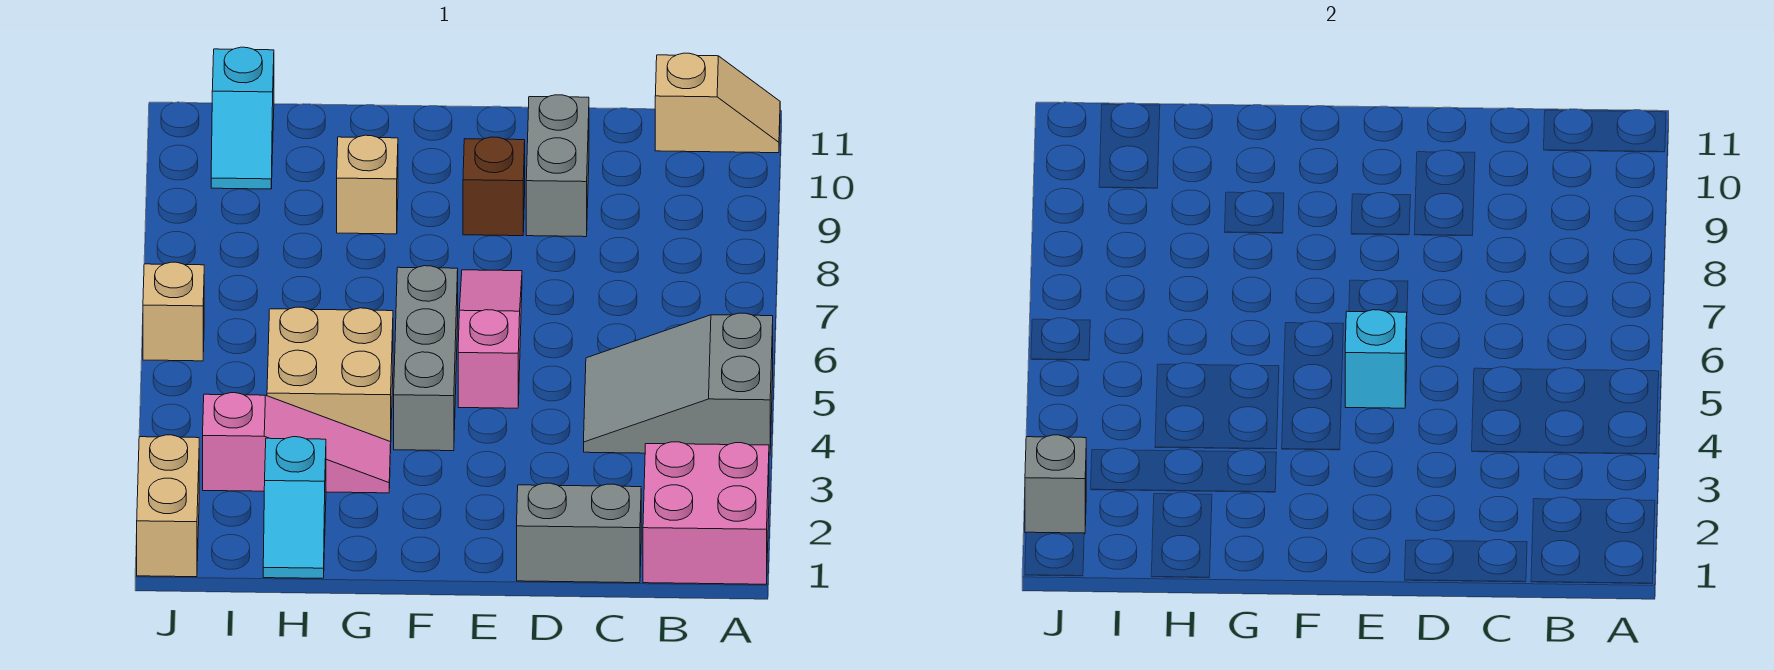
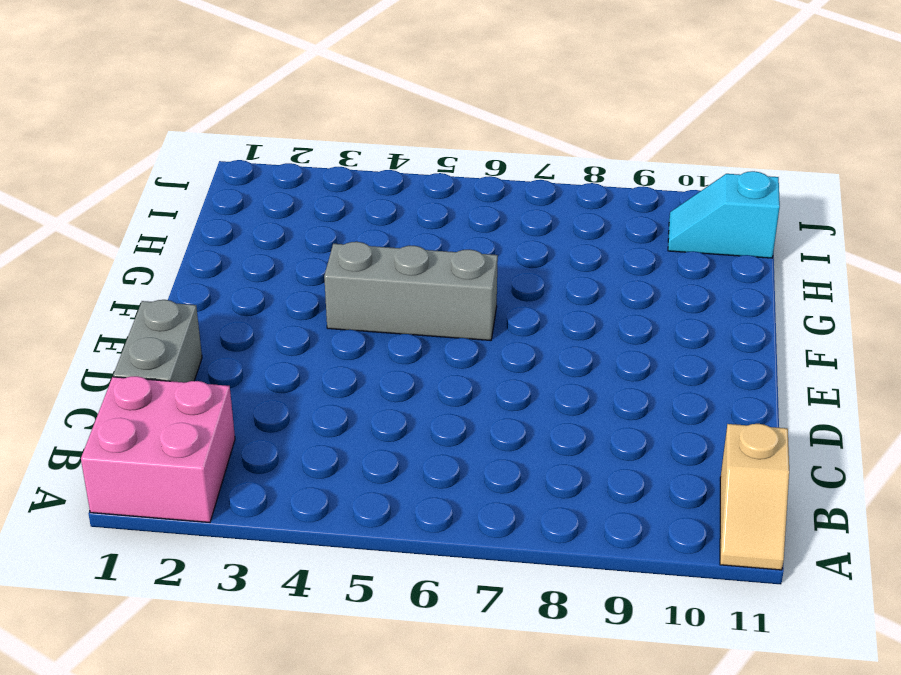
none -> grey 2x3 slope [584,313,773,455]
none -> grey 1x2 brick [526,95,589,237]
none -> pink 1x3 slope [458,270,522,408]

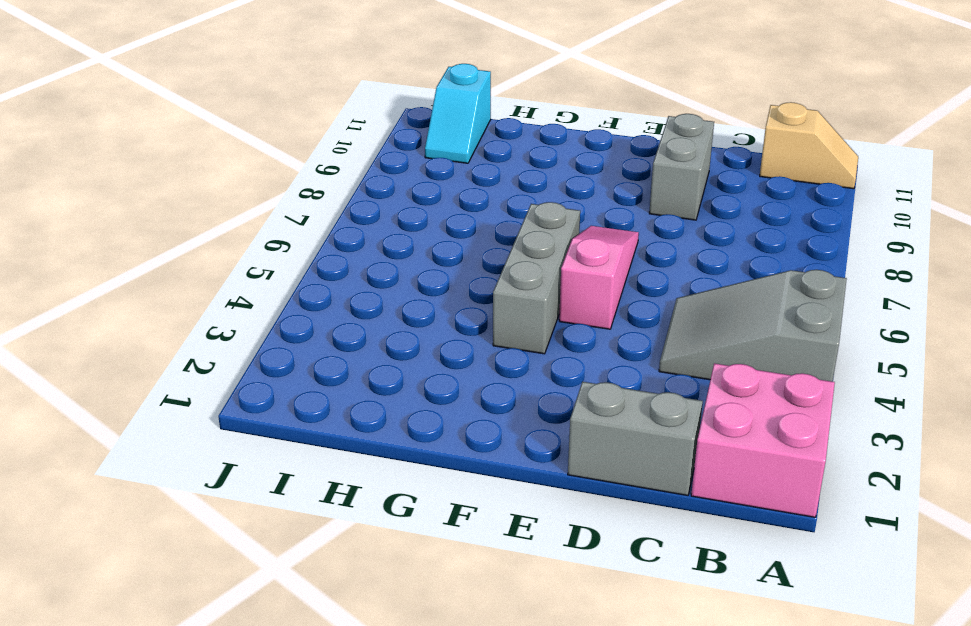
none -> brown 1x1 brick [463,137,525,236]
none -> pink 1x3 slope [203,393,391,493]
none -> tan 2x2 brick [267,307,393,442]

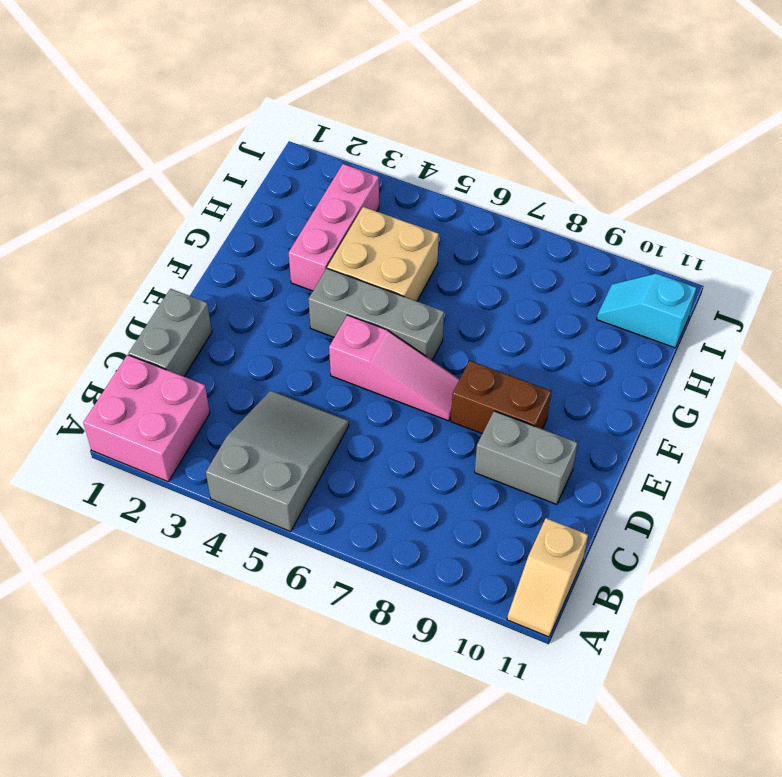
brown 1x2 brick [451,361,551,434] -> brown 1x1 brick [463,137,525,236]
pink 1x3 brick [289,164,379,291] -> pink 1x3 slope [203,393,391,493]
none -> tan 1x1 brick [337,135,398,234]
none -> cyan 1x2 slope [263,437,326,578]
none -> tan 1x2 brick [137,435,199,577]

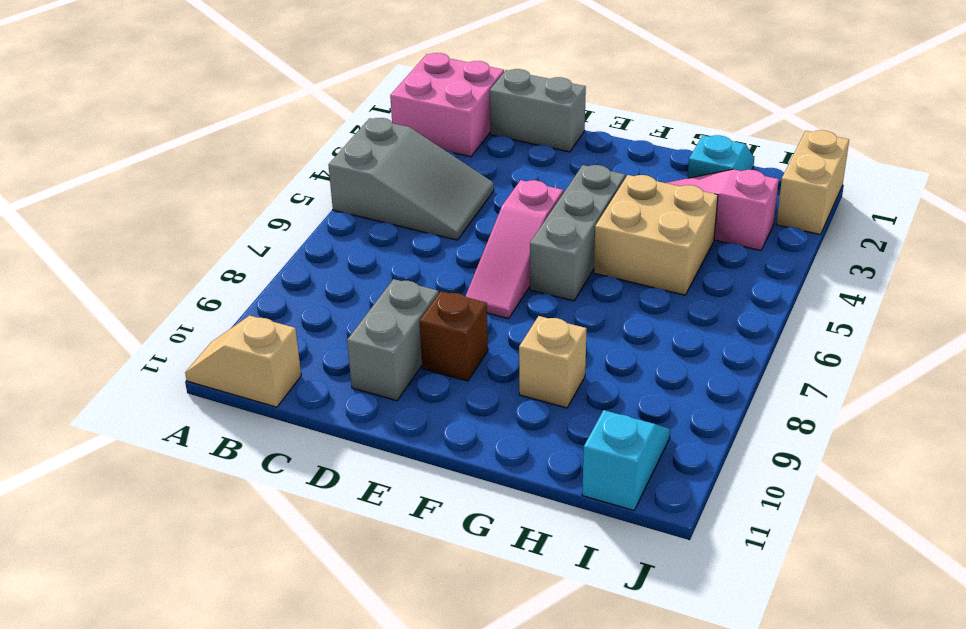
none -> tan 1x1 brick [143,262,204,361]
none -> cyan 1x1 brick [1345,310,1407,408]
none -> grey 1x1 brick [1025,435,1086,534]

